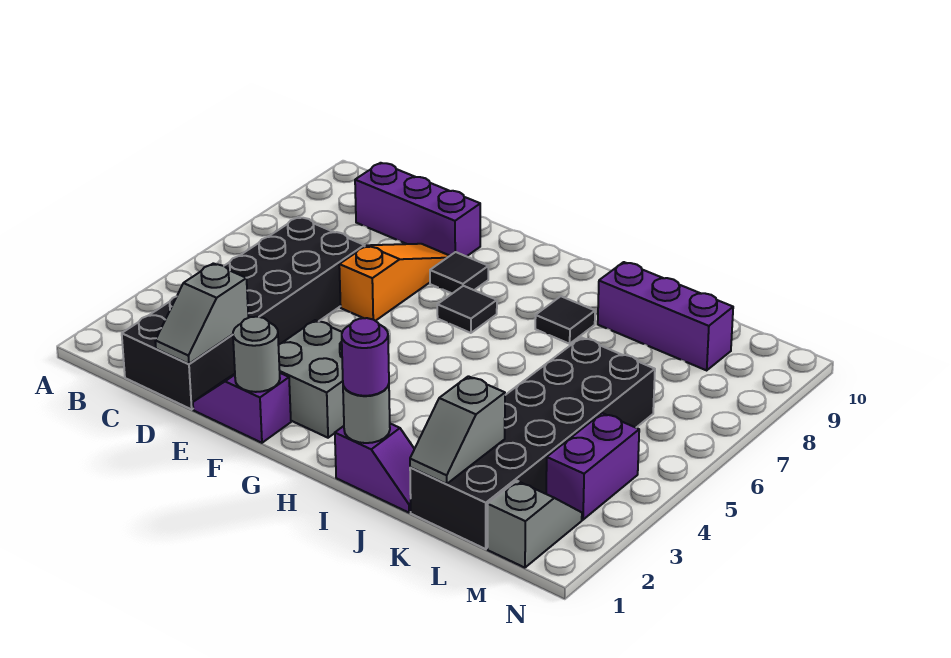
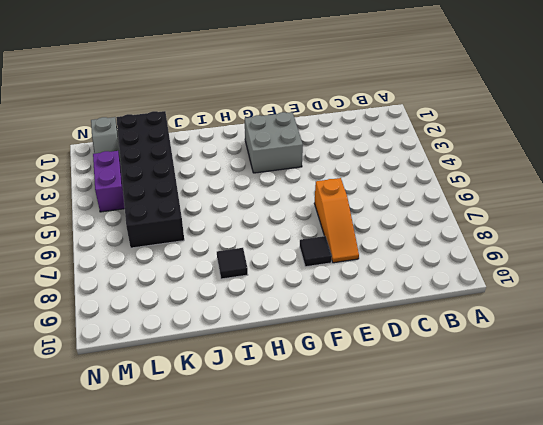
none -> black 2x6 brick [122,217,365,409]
none -> purple 1x3 brick [355,163,480,257]
none -> purple 1x2 slope [193,373,291,443]

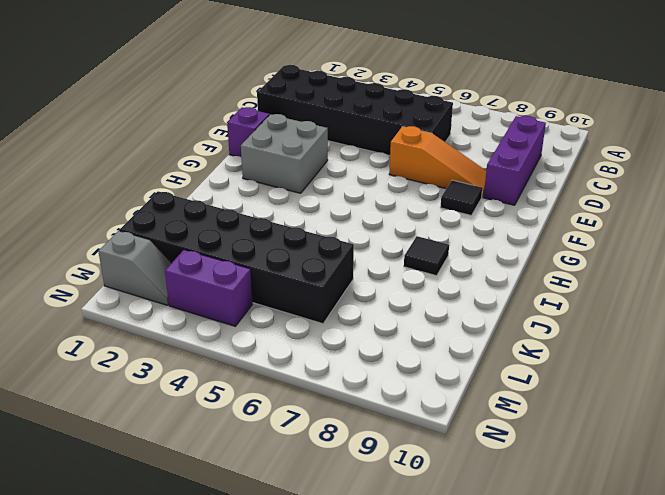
none -> black 1x1 tile [437,286,497,333]
none -> purple 1x2 slope [335,424,414,513]
none -> purple 1x3 brick [598,262,733,370]

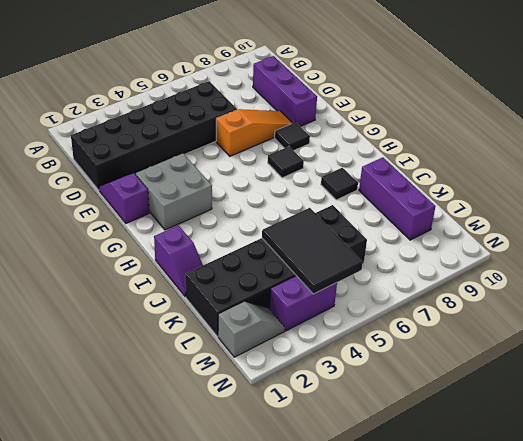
black 2x3 tile [262,208,363,294] -> none
none -> grey 1x2 slope [155,263,248,364]
none -> grey 1x1 round brick [233,317,280,392]
none -> grey 1x1 round brick [343,384,390,443]

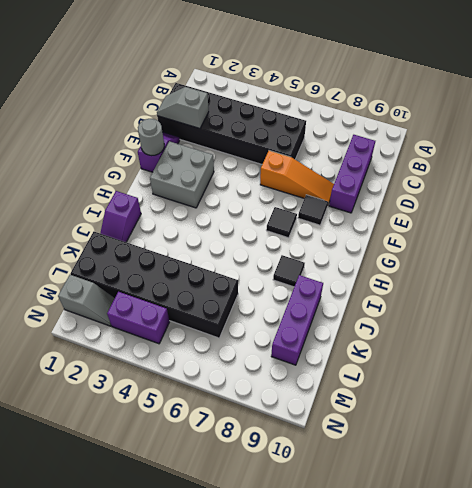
none -> grey 1x1 round brick [343,384,390,443]
none -> grey 1x2 slope [410,376,505,484]
none -> purple 1x1 round brick [342,318,389,396]

